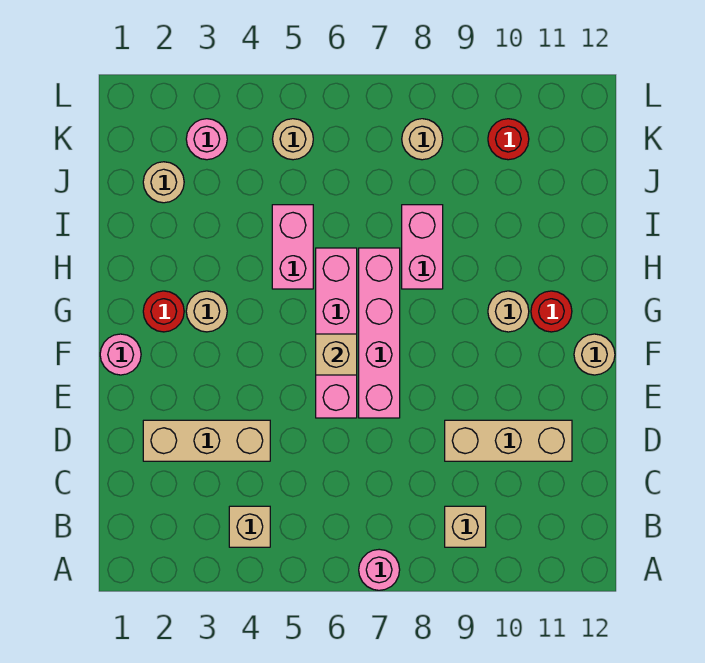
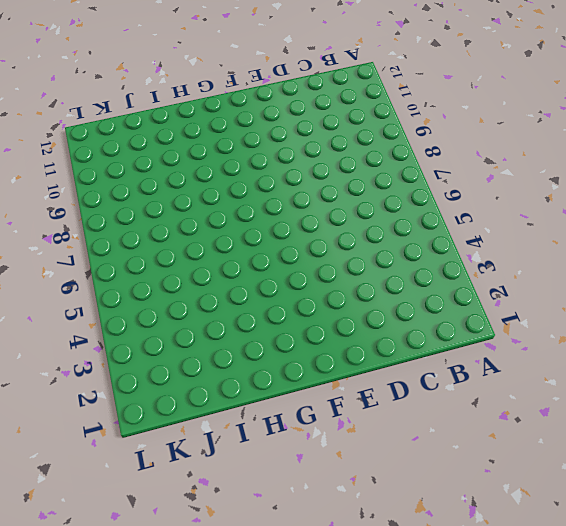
none -> pink 1x1 round brick [359,549,400,590]
none -> tan 1x1 brick [229,506,270,547]
none -> tan 1x1 brick [445,506,486,547]

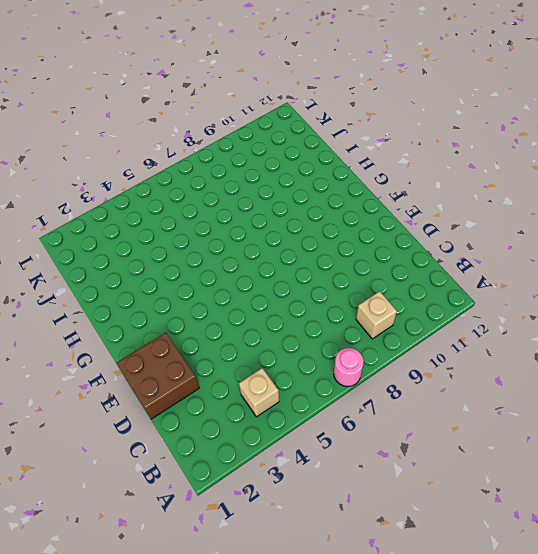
brown 2x2 brick [117,333,200,419] -> tan 1x3 brick [143,420,270,461]
none -> tan 1x3 brick [445,420,572,461]
none -> pink 1x4 brick [316,248,357,418]
none -> pink 1x4 brick [359,248,400,418]

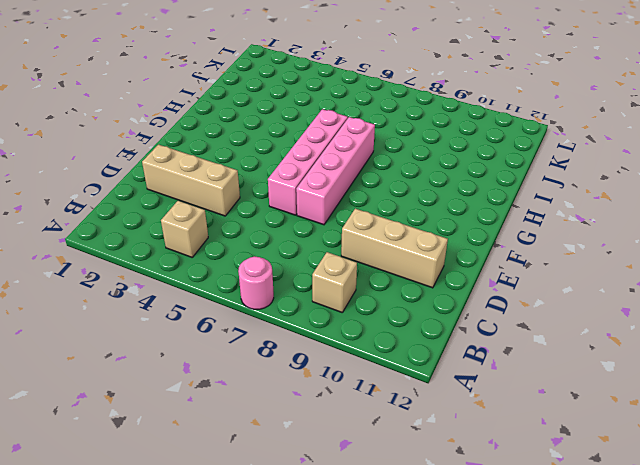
none -> pink 1x1 round brick [100,334,141,375]
none -> tan 1x1 round brick [574,334,615,375]
none -> red 1x1 round brick [143,291,184,332]

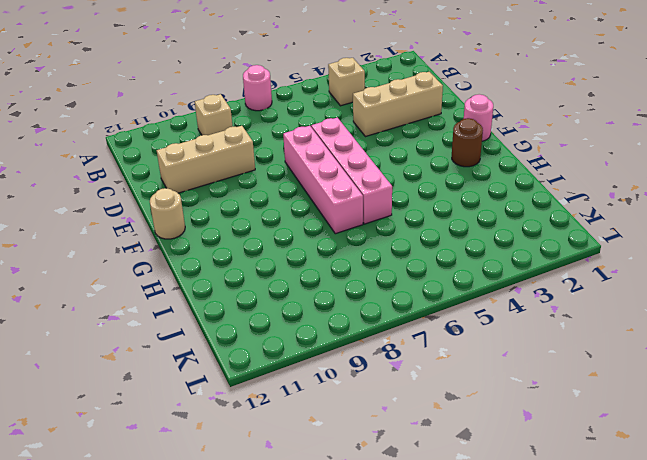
brown 1x1 round brick [452,118,483,167] -> red 1x1 round brick [143,291,184,332]
none -> tan 1x1 round brick [186,291,227,332]
none -> tan 1x1 round brick [488,291,529,332]
none -> red 1x1 round brick [531,291,572,332]

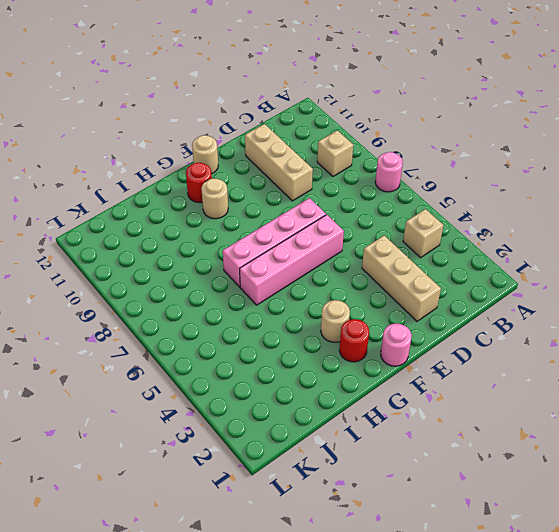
none -> pink 1x2 brick [272,205,313,289]
none -> pink 1x2 brick [402,205,443,289]
none -> tan 1x1 round brick [143,162,184,203]

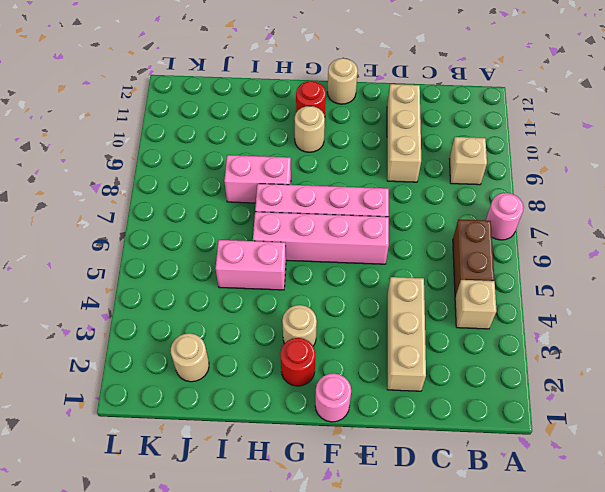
brown 1x2 brick [453,219,494,297] -> none
none -> pink 1x1 round brick [186,119,227,160]
none -> tan 1x1 round brick [273,119,313,160]
none -> tan 1x1 round brick [402,119,443,160]

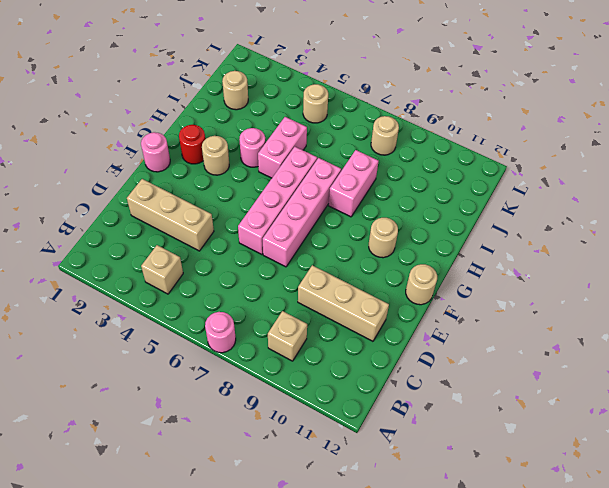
pink 1x1 round brick [239,128,265,167] -> pink 1x1 round brick moved to [186,119,227,160]
none -> red 1x1 round brick [531,291,572,332]
none -> red 1x1 round brick [488,119,529,160]
none -> tan 1x1 brick [316,334,357,375]

